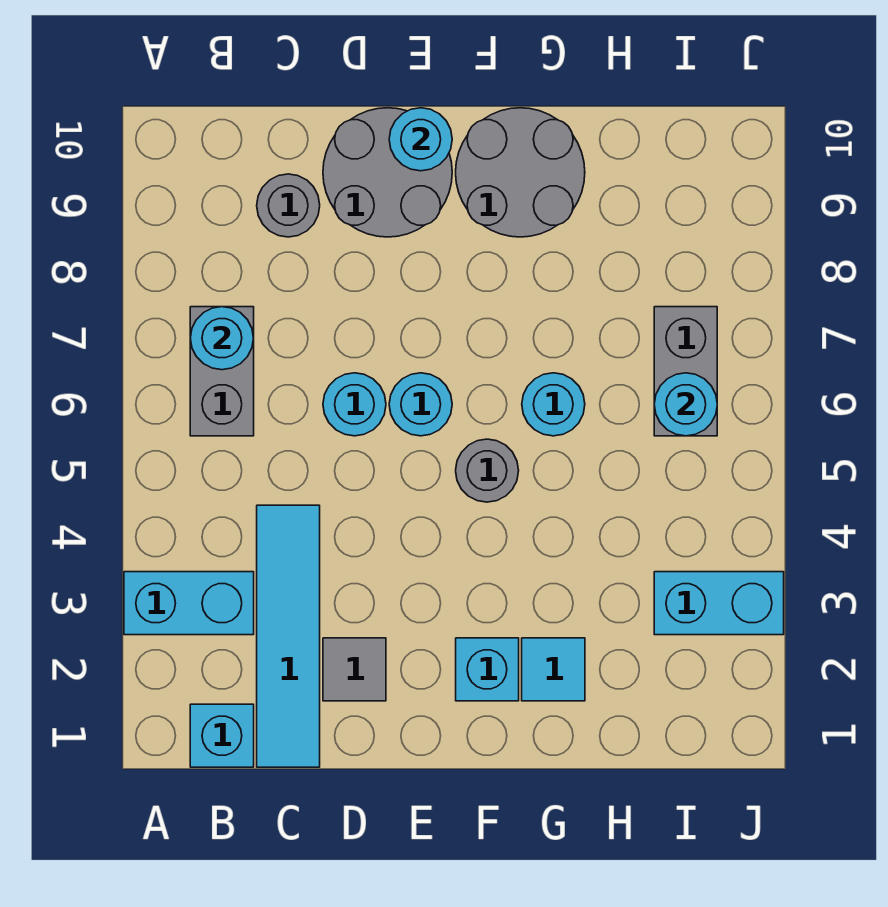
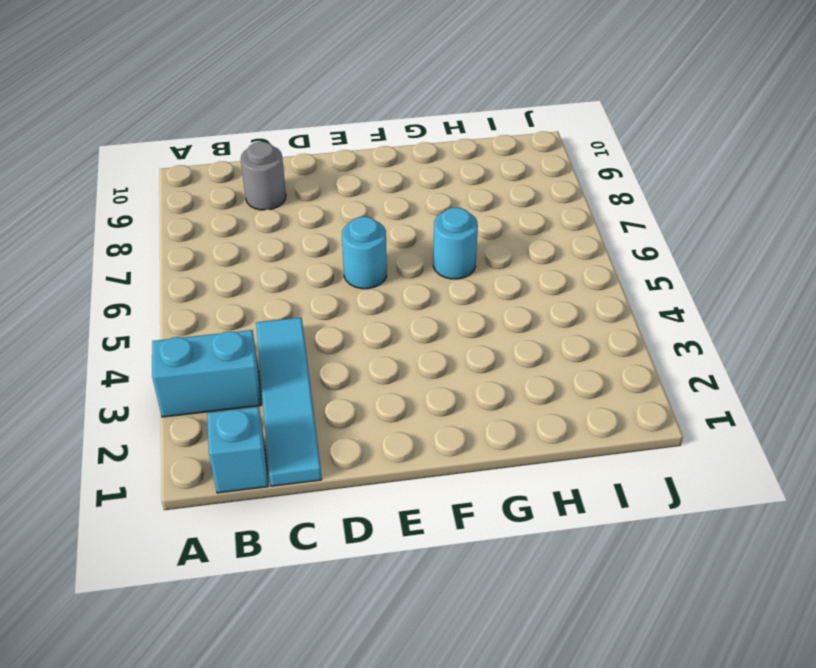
none -> grey 1x2 brick [190,307,254,436]
none -> grey 1x1 tile [323,638,386,701]
none -> cyan 1x1 round brick [323,373,386,436]

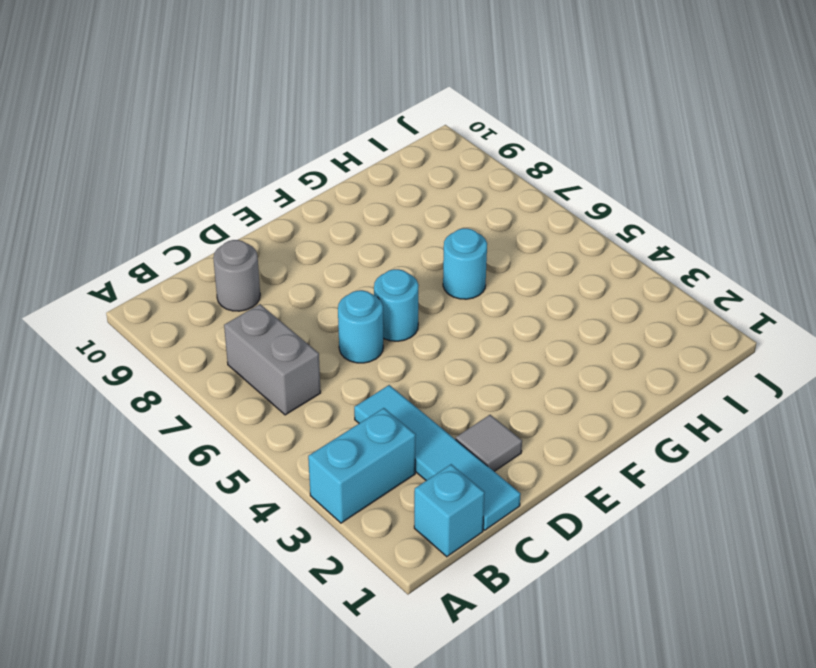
none -> grey 2x2 round brick [323,108,452,237]
none -> cyan 1x1 brick [456,638,519,701]
none -> grey 1x1 round brick [456,439,519,502]

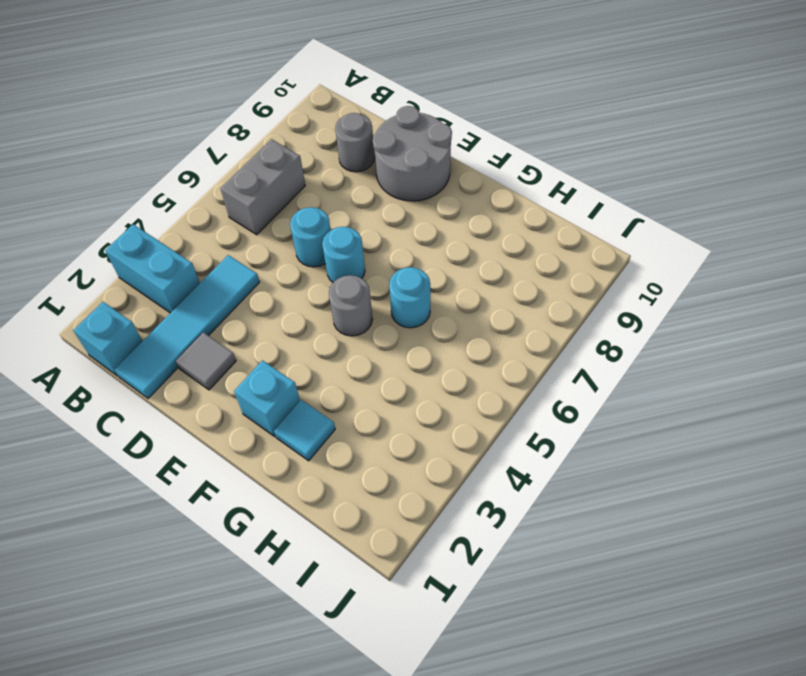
none -> grey 2x2 round brick [456,108,585,237]
none -> cyan 1x2 brick [654,572,784,635]
none -> grey 1x2 brick [654,307,717,436]

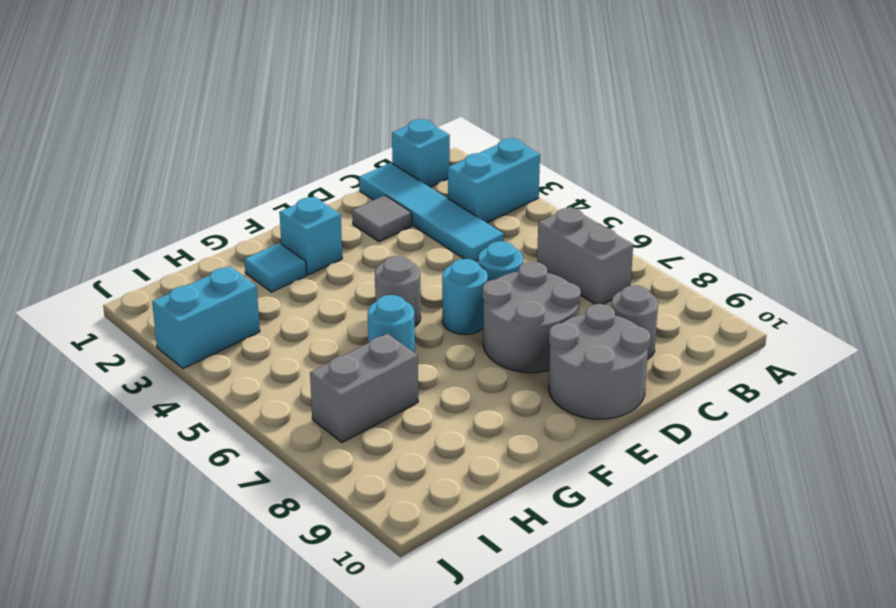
grey 2x2 round brick [482,262,581,373] -> grey 2x2 round brick moved to [456,108,585,237]
grey 1x2 brick [310,334,418,443] -> grey 1x2 brick turned to [654,307,717,436]
none -> cyan 1x1 round brick [190,307,254,370]
none -> cyan 1x1 round brick [389,108,452,171]
none -> cyan 1x1 round brick [654,373,717,436]

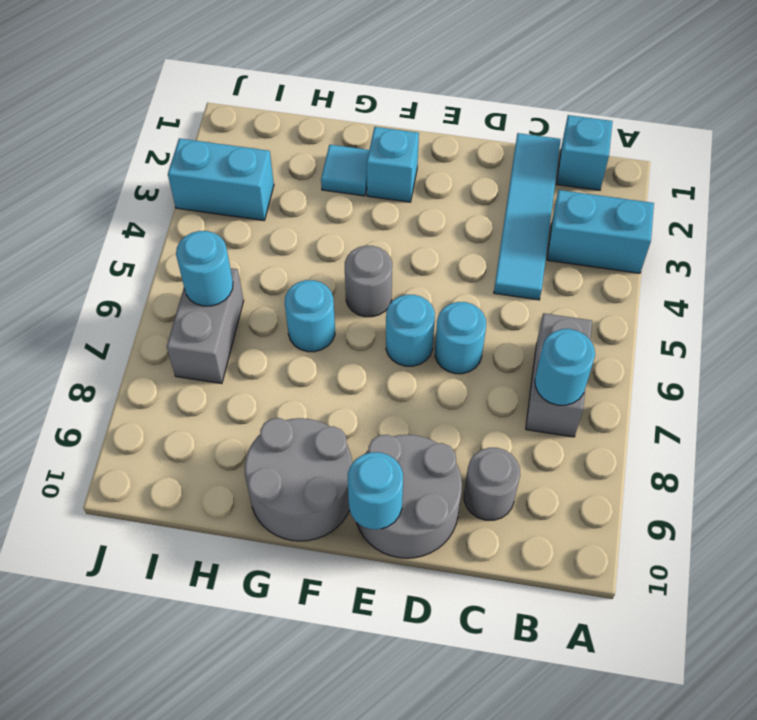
none -> grey 1x1 tile [323,638,386,701]

